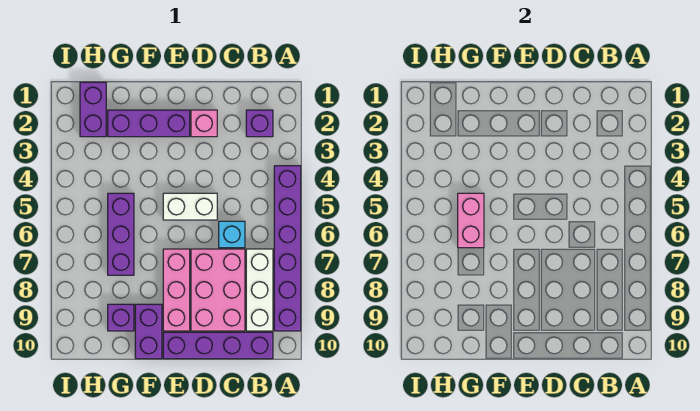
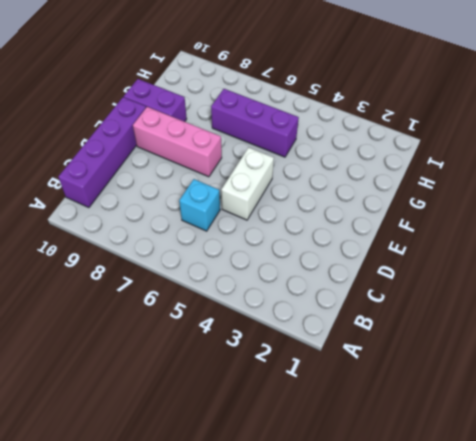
none -> purple 1x6 brick [274,166,301,331]
none -> purple 1x1 brick [246,110,273,137]
none -> white 1x3 brick [246,249,273,331]

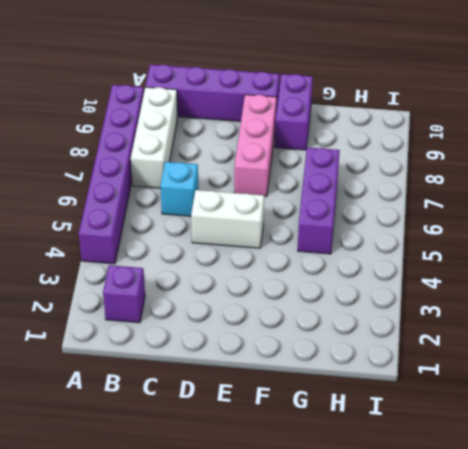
none -> pink 2x3 brick [191,249,245,331]
none -> pink 1x1 brick [191,110,217,137]
none -> purple 1x3 brick [108,110,190,137]

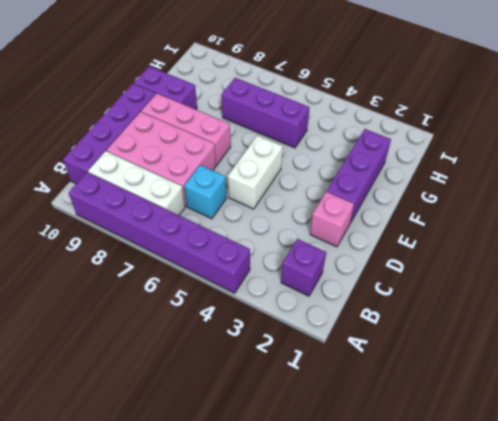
none -> purple 1x1 brick [108,304,134,331]
none -> purple 1x2 brick [80,82,106,137]
none -> pink 1x2 brick [458,193,484,248]

